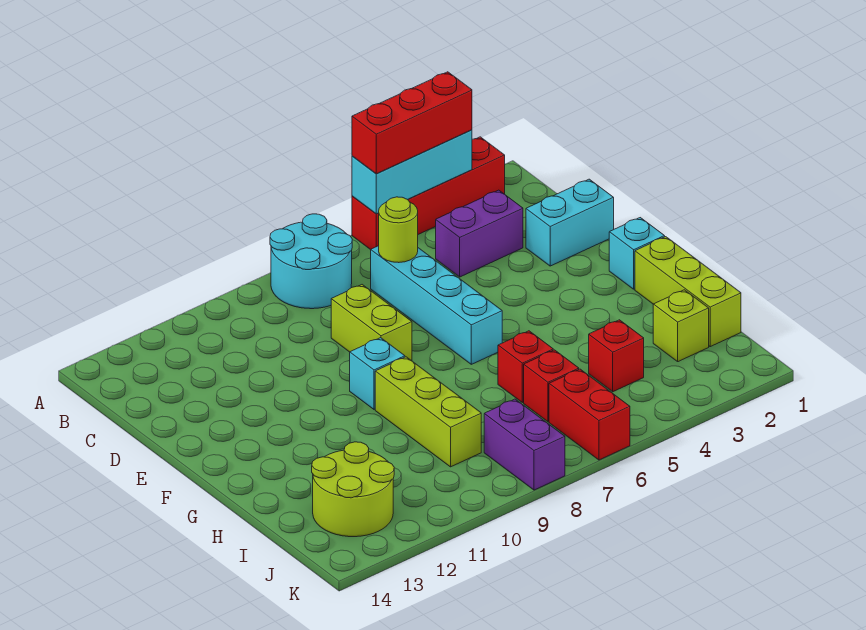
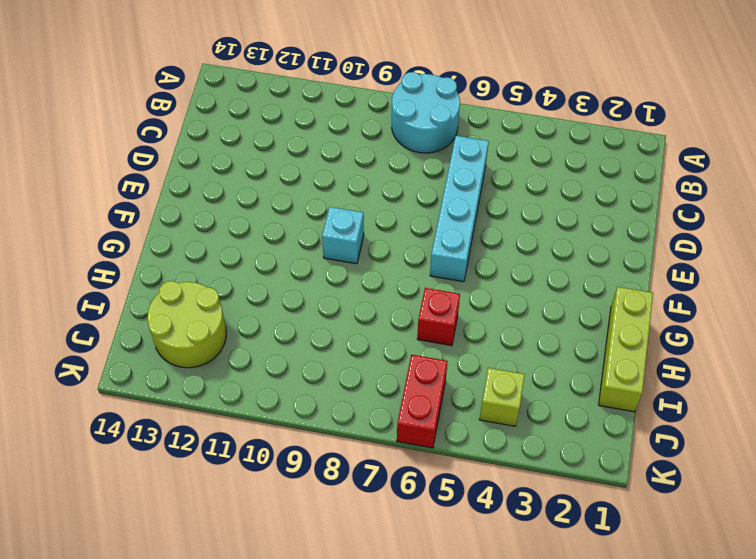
lime 1x1 brick [479,368,525,426] -> lime 1x1 brick moved to [653,290,709,362]
none -> red 1x4 brick [352,137,505,250]
none -> purple 1x2 brick [436,190,523,277]
none -> cyan 1x2 brick [526,179,614,266]

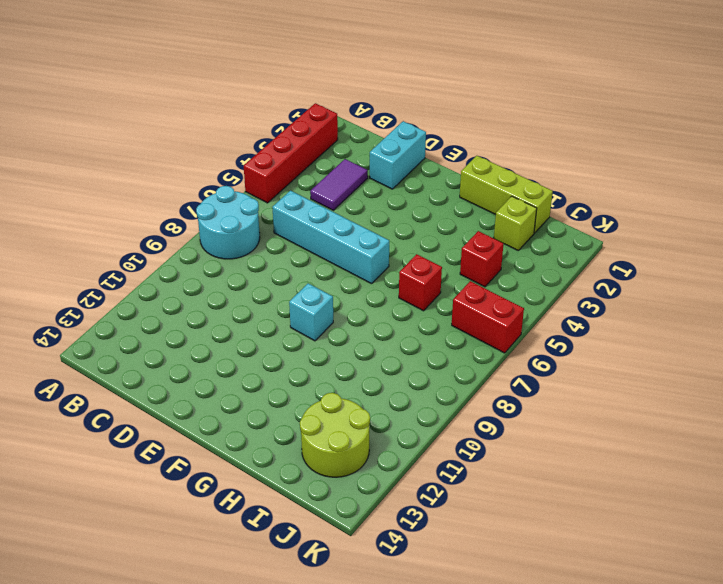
purple 1x2 tile [310,159,368,210] -> purple 1x2 brick [436,190,523,277]
none -> lime 1x2 brick [331,285,412,361]
none -> cyan 1x1 brick [609,218,665,289]
none -> lime 1x3 brick [375,357,481,467]

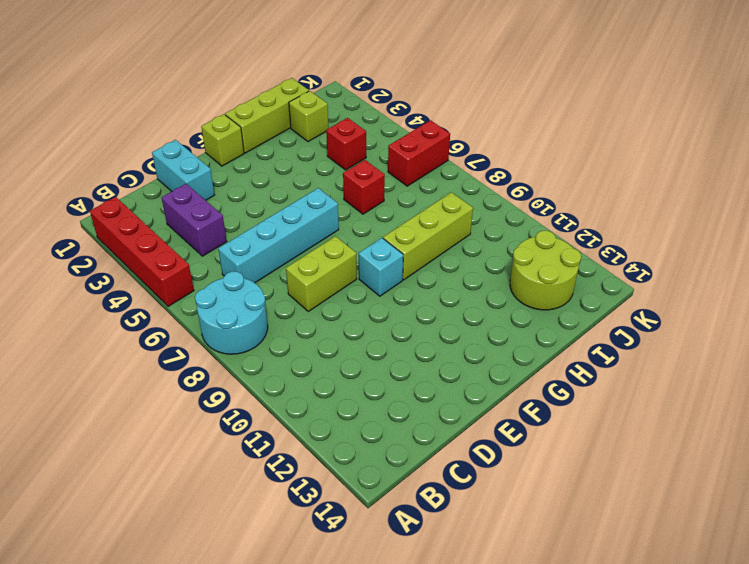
lime 1x1 brick [201,114,244,166] -> cyan 1x1 brick [609,218,665,289]
none -> red 1x1 brick [524,350,579,422]
none -> purple 1x2 brick [484,399,565,490]
none -> cyan 1x3 brick [352,130,472,214]

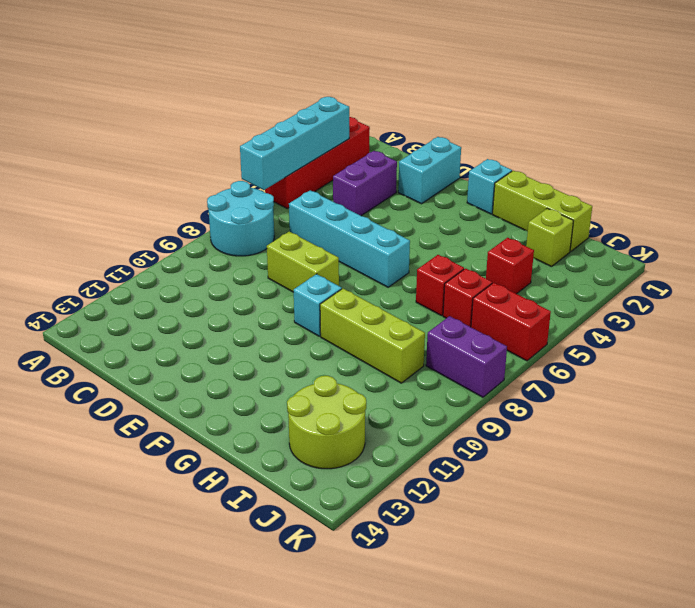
cyan 1x4 brick [240,97,349,190] -> cyan 1x3 brick [352,130,472,214]
none -> lime 1x1 round brick [379,197,418,263]
none -> red 1x3 brick [352,72,472,174]

